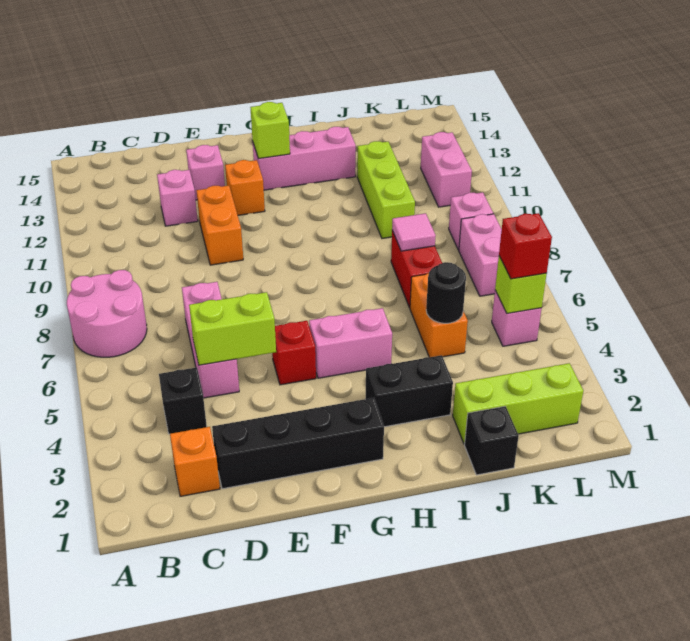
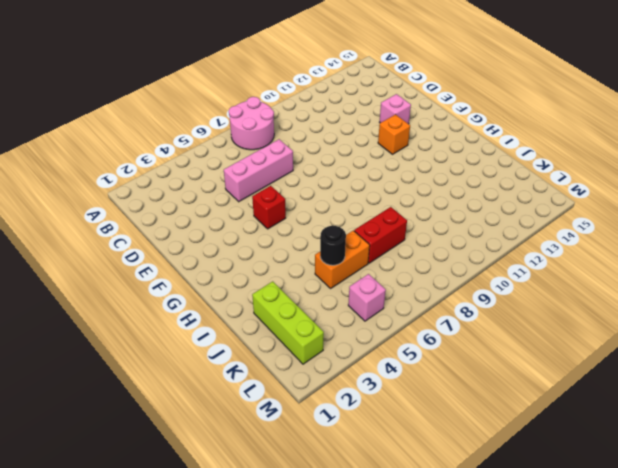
none -> orange 1x1 brick [170,427,220,496]
none -> black 1x1 brick [159,367,207,434]
none -> black 1x4 brick [212,398,384,489]

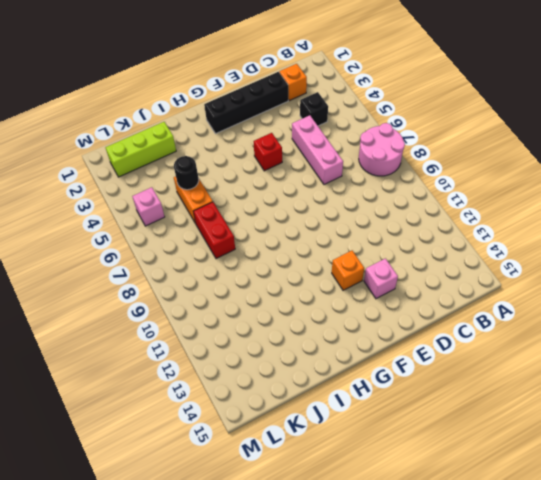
none -> pink 1x1 brick [157,170,198,226]
none -> orange 1x2 brick [196,186,243,265]
none -> pink 1x2 brick [309,308,392,378]

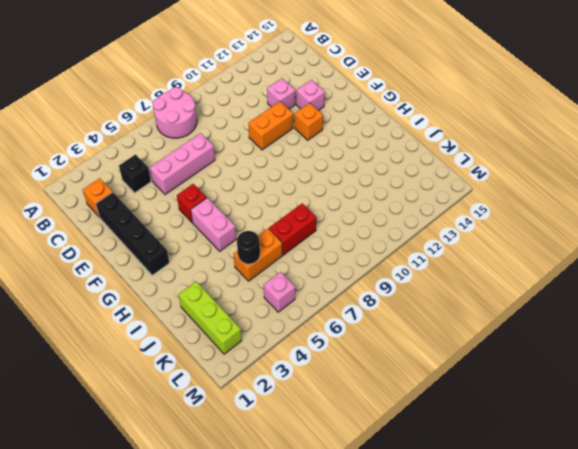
none -> pink 1x3 brick [253,127,356,190]
none -> black 1x2 brick [365,355,453,427]
none -> black 1x1 brick [465,406,519,475]

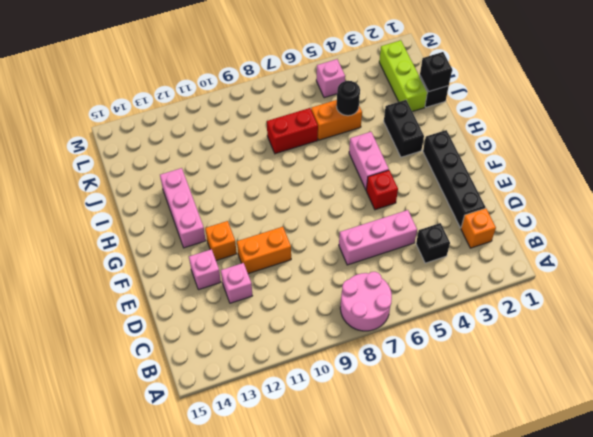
black 1x1 brick [420,52,452,92] -> none
none -> lime 1x3 brick [357,141,415,238]
none -> pink 1x2 brick [459,214,502,296]
none -> pink 1x1 brick [449,192,493,250]

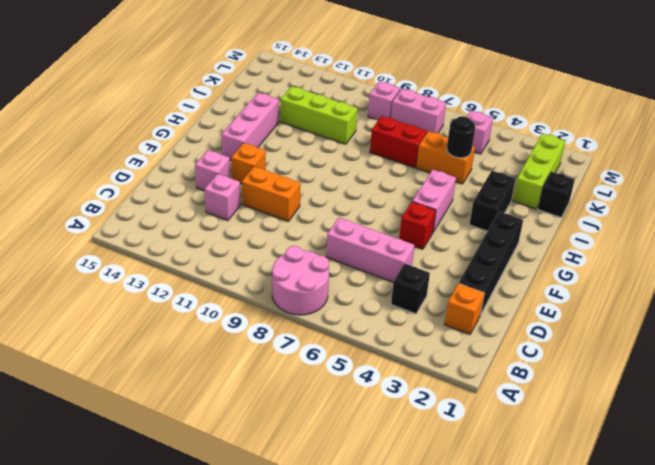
none -> pink 1x2 brick [421,132,472,207]
none -> lime 1x2 brick [189,292,276,365]
none -> lime 1x1 brick [251,102,290,159]

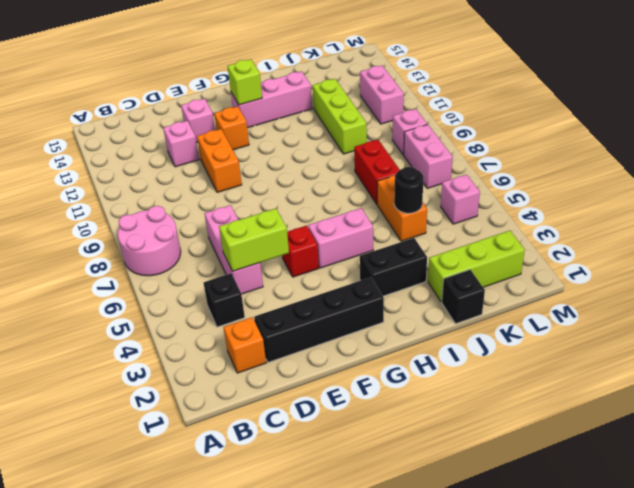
none -> pink 1x1 tile [392,213,436,251]
none -> lime 1x1 brick [495,256,547,314]
none -> red 1x1 brick [499,213,552,279]

